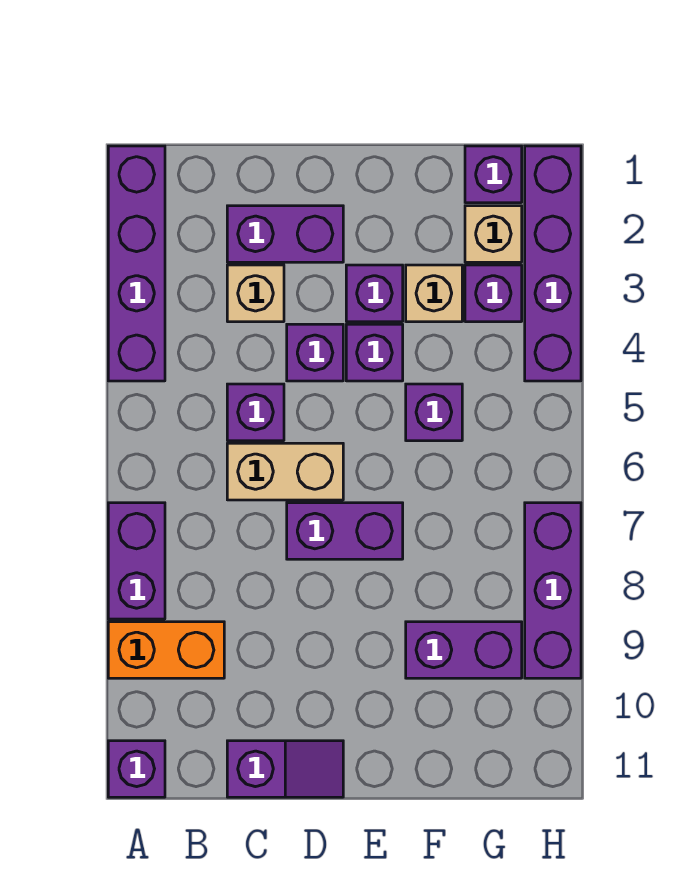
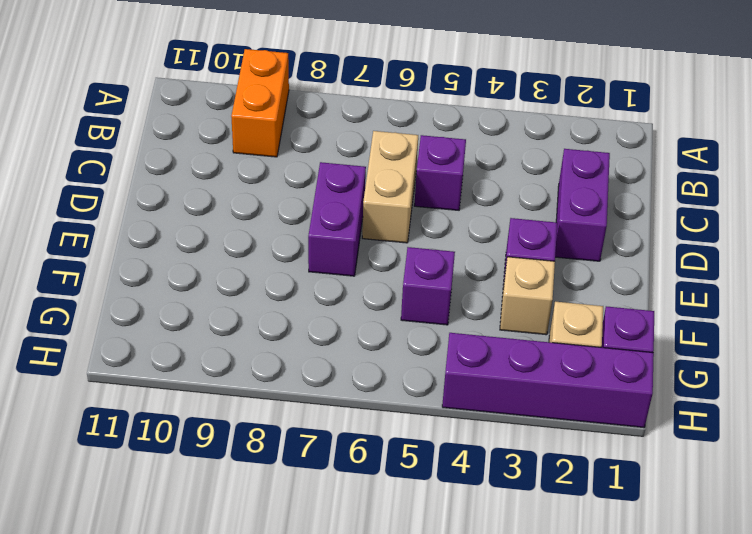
none -> purple 1x4 brick [108,146,165,381]
none -> purple 1x2 brick [108,503,165,619]
none -> purple 1x1 brick [108,741,165,797]

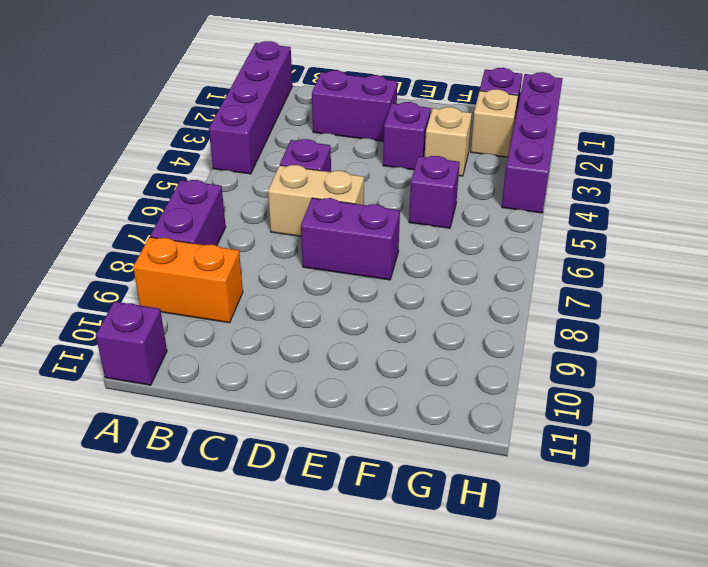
none -> tan 1x1 brick [227,265,284,322]
none -> purple 1x2 slope [227,741,343,797]
none -> purple 1x1 brick [287,324,343,381]

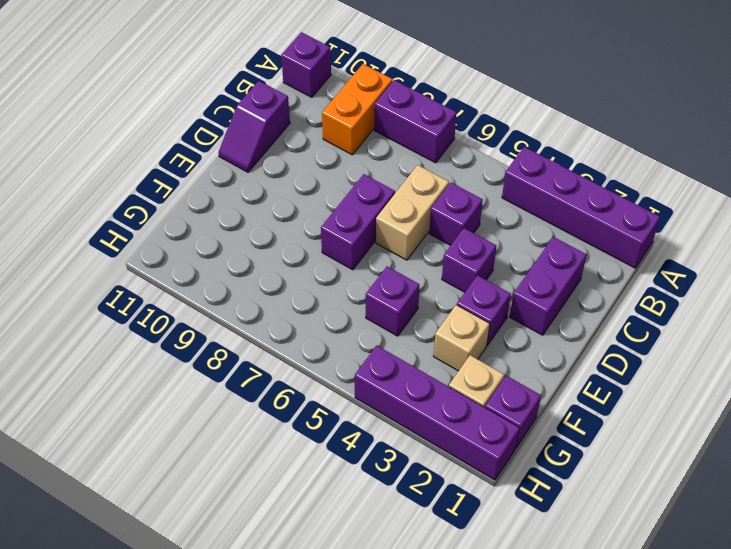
none -> tan 1x1 brick [227,265,284,322]
none -> purple 1x1 brick [346,324,403,381]
none -> purple 1x2 brick [406,622,522,678]

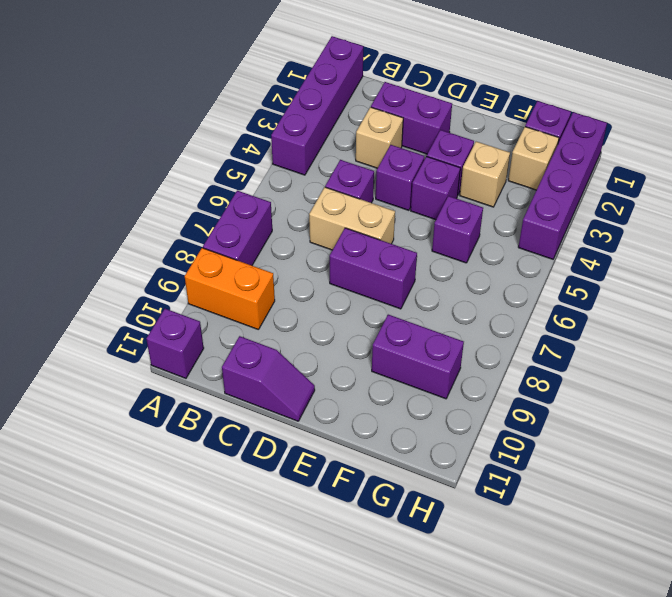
none -> purple 1x1 brick [465,265,522,322]
none -> purple 1x3 brick [525,503,581,678]

